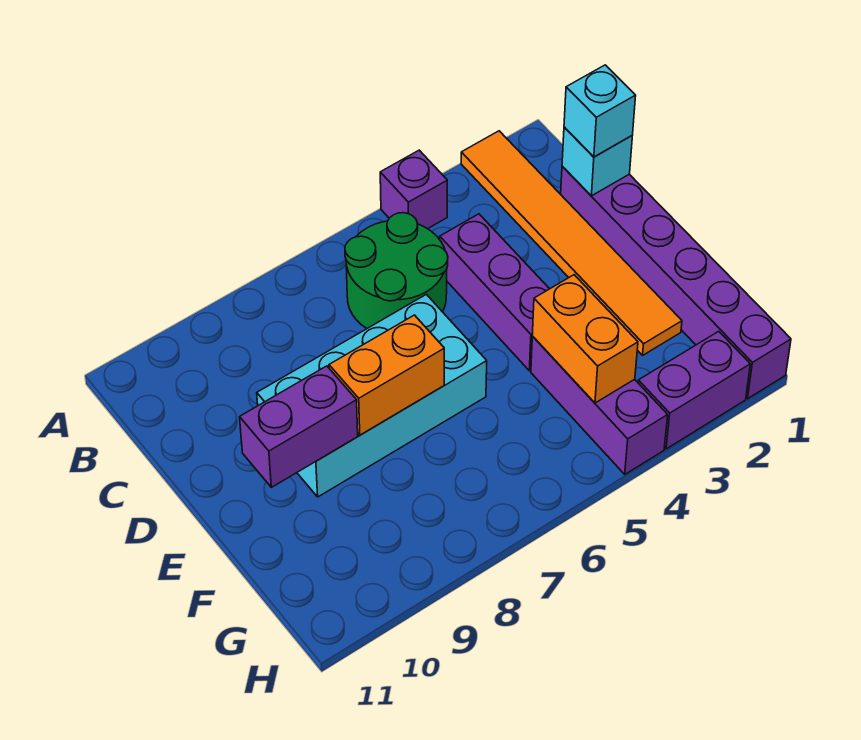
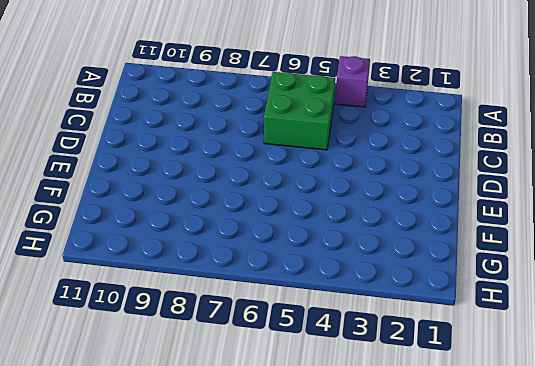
green 2x2 brick [264,72,335,150] -> green 2x2 round brick [345,213,448,328]
none -> orange 1x6 tile [461,131,682,355]
none -> purple 1x6 brick [561,166,791,399]
none -> purple 1x3 brick [440,214,549,371]

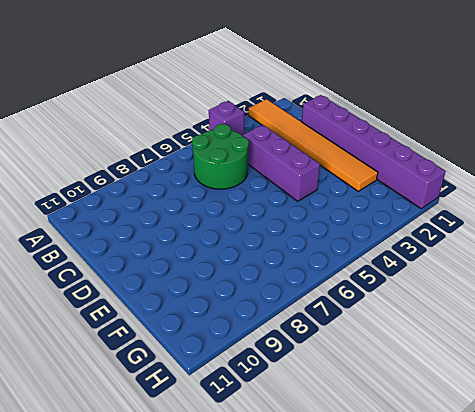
none -> cyan 2x4 brick [257,294,487,497]
none -> purple 1x3 brick [531,336,668,474]
none -> purple 1x2 brick [638,331,750,449]

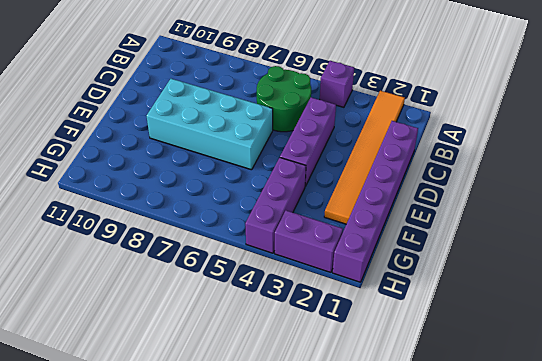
none -> cyan 1x1 brick [562,127,632,196]
none -> orange 1x2 brick [329,315,444,435]
none -> purple 1x2 brick [240,366,358,487]

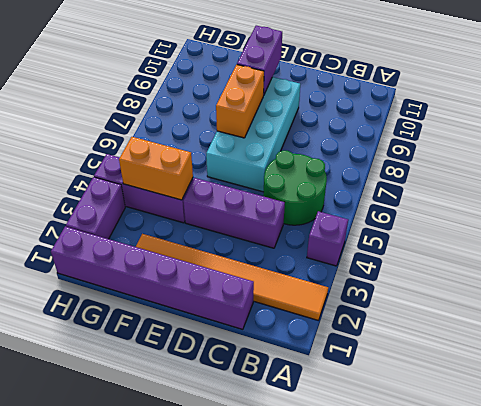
none -> cyan 1x1 brick [562,127,632,196]
none -> cyan 1x1 brick [564,65,636,157]

